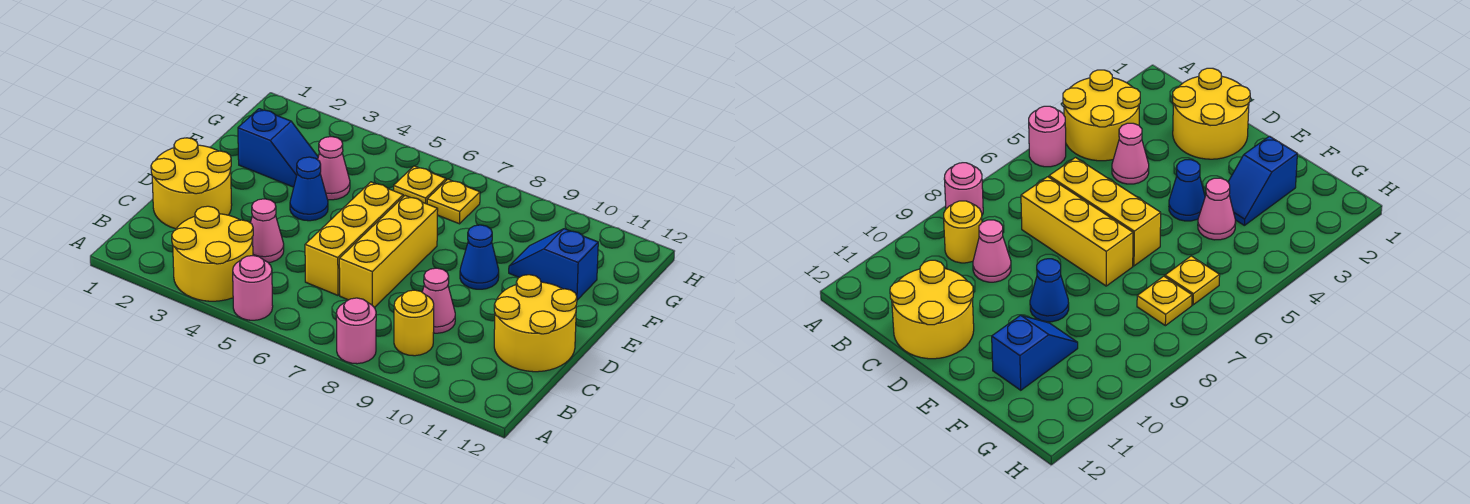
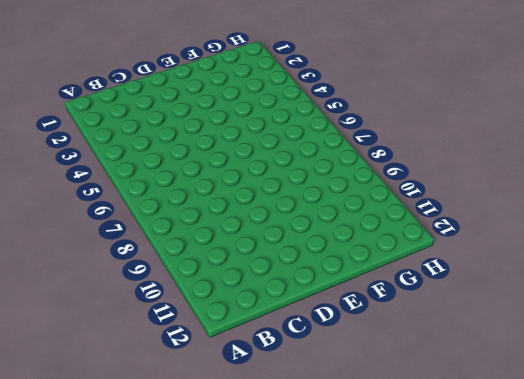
none -> yellow 2x2 round brick [172,206,253,301]
none -> pink 1x1 round brick [233,256,273,320]
none -> pink 1x1 round brick [336,298,376,364]

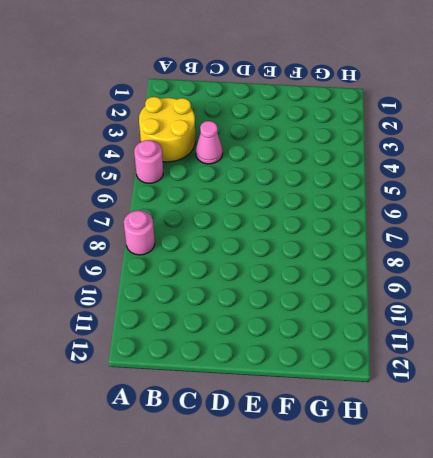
none -> yellow 1x1 round brick [394,290,434,356]
none -> yellow 2x2 round brick [151,138,232,229]
none -> yellow 1x3 brick [305,182,403,295]

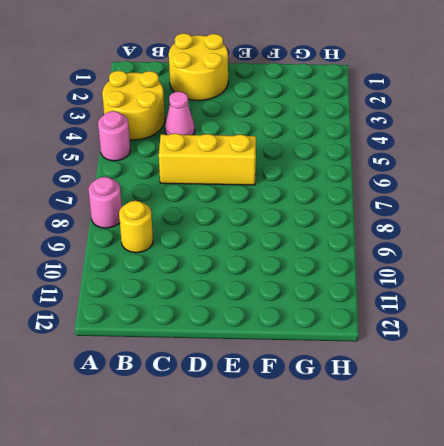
none -> yellow 1x3 brick [339,196,438,308]
none -> pink 1x1 cone [422,268,455,333]
none -> yellow 2x2 round brick [494,275,577,372]

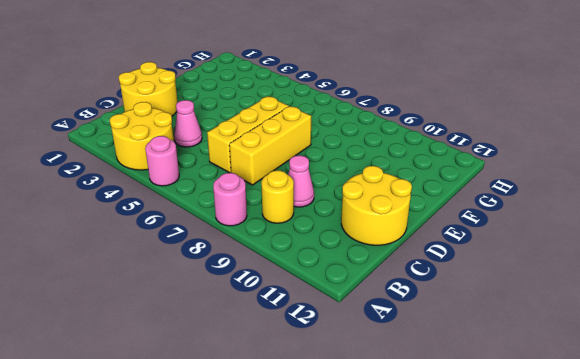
none -> blue 1x1 cone [290,157,328,221]
none -> blue 1x1 cone [460,225,499,289]
none -> blue 1x2 slope [238,109,318,187]

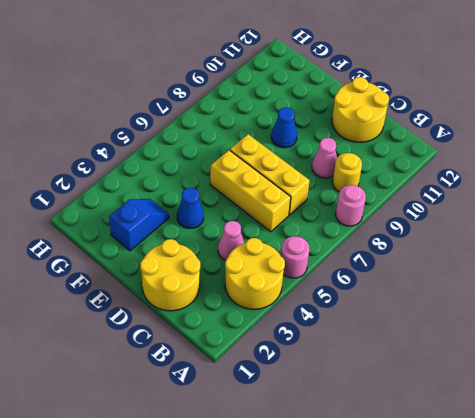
none -> pink 1x1 cone [318,137,350,200]
none -> blue 1x2 slope [509,229,598,300]
none -> yellow 1x1 plate [393,166,446,204]

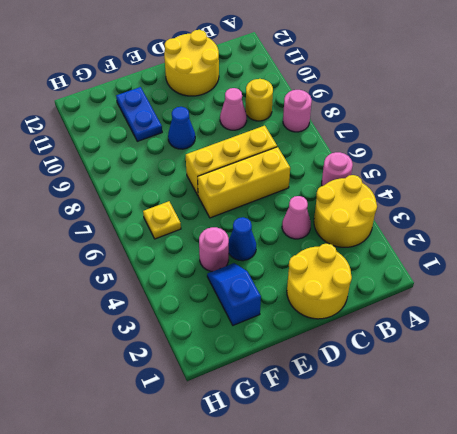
pink 1x1 round brick [199,227,229,271] -> pink 1x1 cone [318,137,350,200]
blue 1x2 plate [116,87,162,141] -> blue 1x2 slope [509,229,598,300]
none -> yellow 1x1 plate [427,179,480,224]

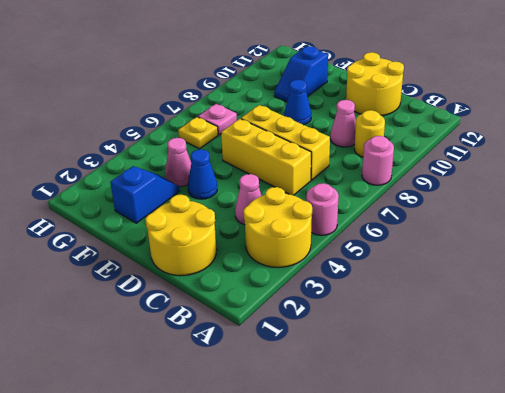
pink 1x1 plate [198,104,237,135] -> yellow 1x1 plate [427,179,480,224]

